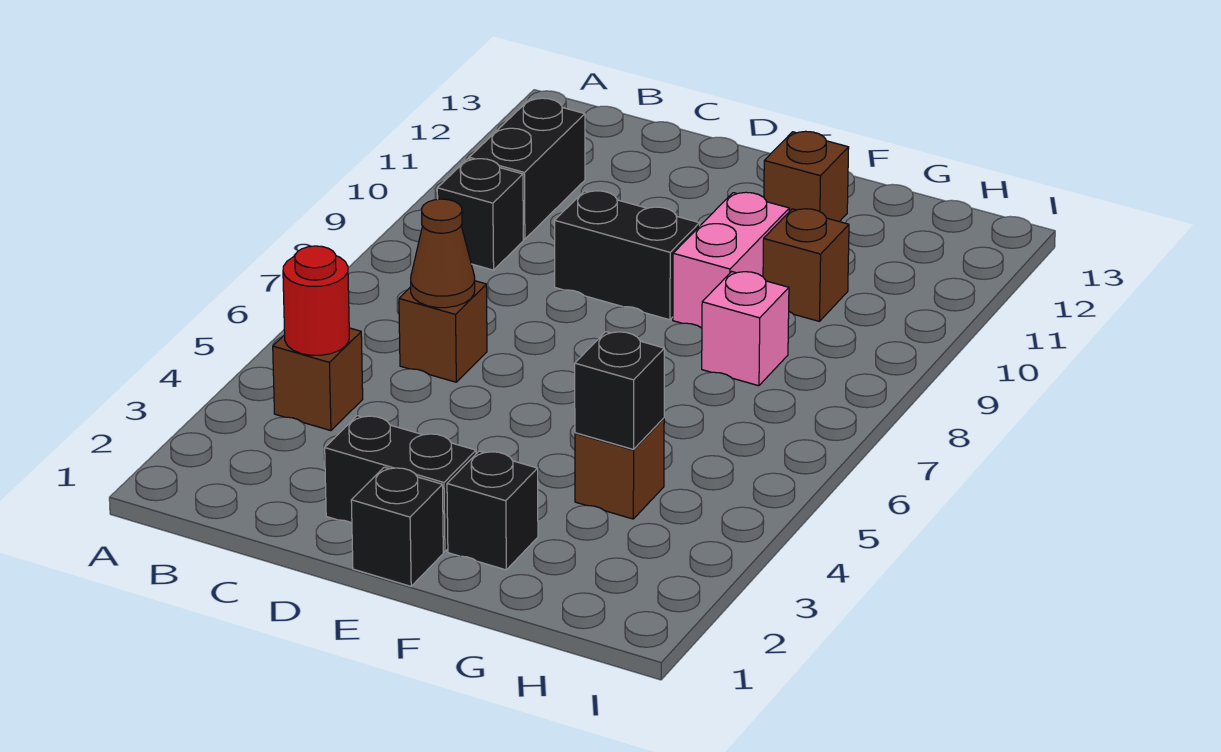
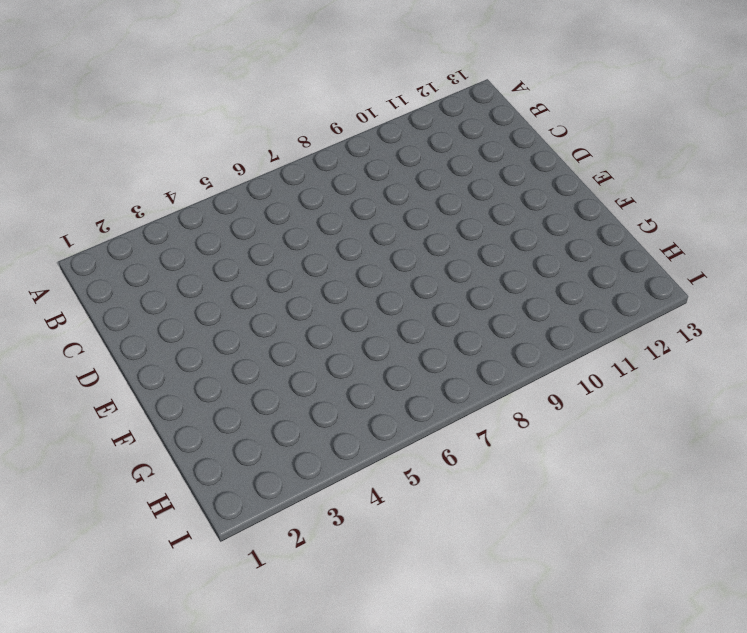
none -> brown 1x1 brick [273,328,363,431]
none -> black 1x1 brick [437,159,523,270]
none -> black 1x2 brick [469,98,585,239]

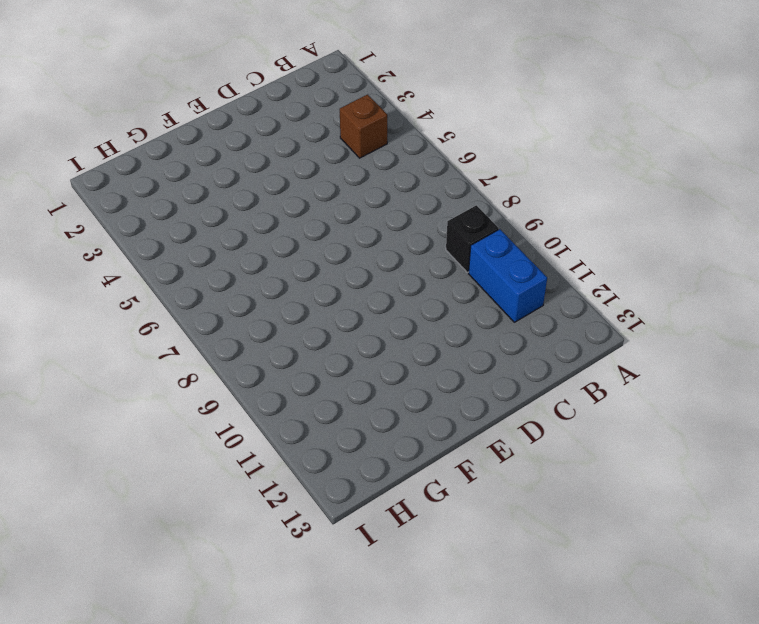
blue 1x2 brick [468,229,547,322] -> black 1x2 brick [469,98,585,239]
none -> brown 1x1 brick [399,281,487,382]
none -> black 1x2 brick [324,416,476,552]
none -> black 1x2 brick [555,191,700,320]

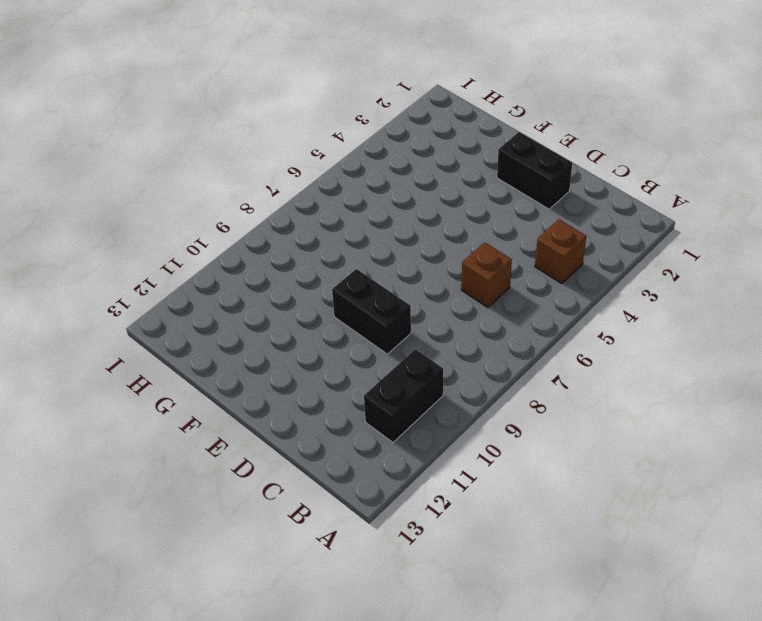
none -> black 1x1 brick [437,159,523,270]
none -> black 1x1 brick [351,467,443,586]
none -> black 1x1 brick [447,451,538,570]

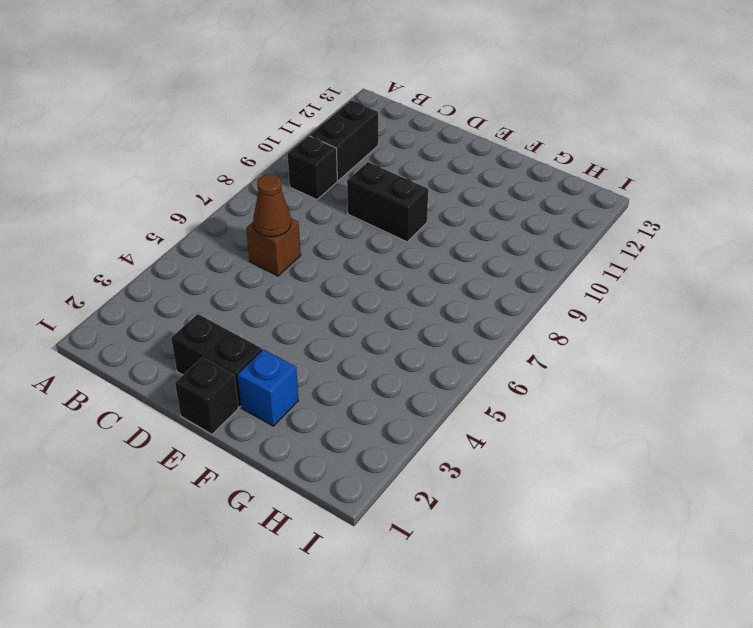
blue 1x1 brick [238,349,299,426] -> black 1x1 brick [447,451,538,570]
none -> brown 1x1 brick [273,328,363,431]
none -> pink 1x2 brick [673,192,789,328]
none -> brown 1x1 brick [764,131,849,222]

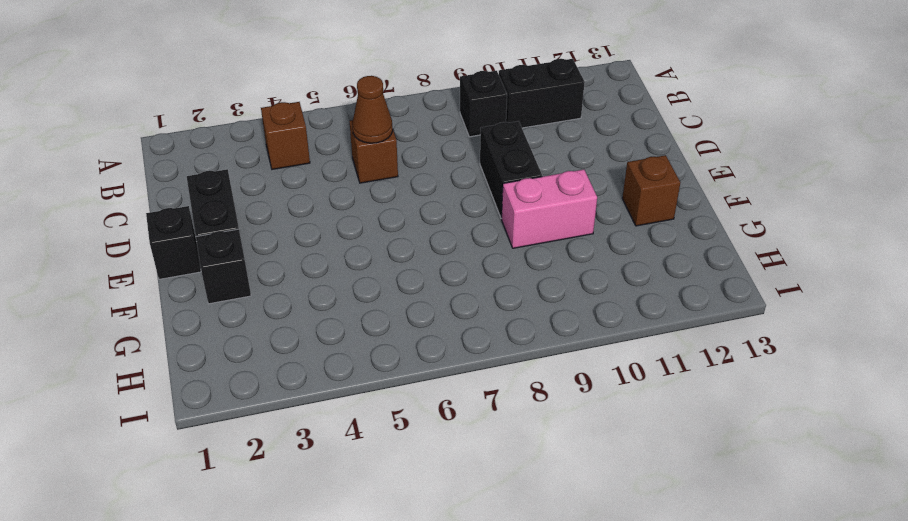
none -> brown 1x1 brick [575,418,664,519]
none -> pink 1x1 brick [702,272,789,386]
none -> brown 1x1 brick [763,209,849,321]

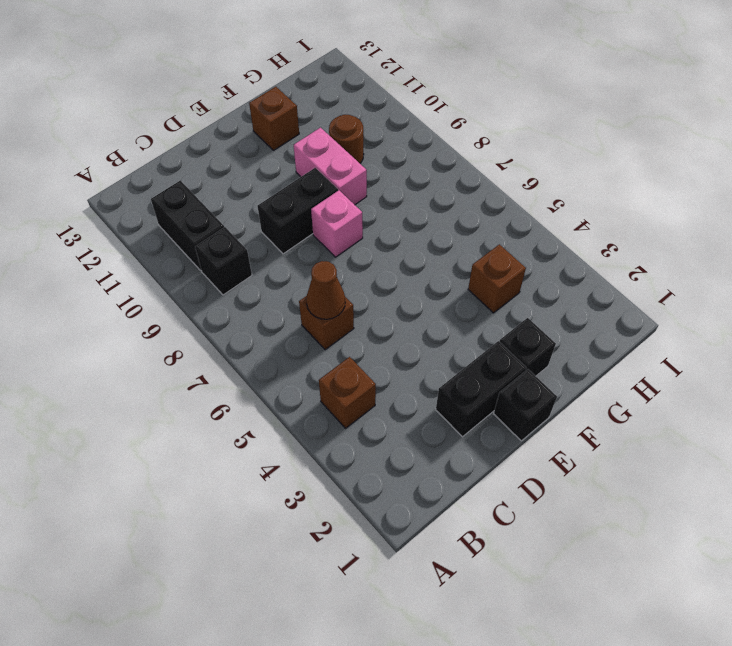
pink 1x1 brick [311,190,363,257] -> pink 1x1 brick moved to [702,272,789,386]
brown 1x1 round brick [329,115,364,163] -> brown 1x1 brick [763,209,849,321]
none -> red 1x1 round brick [283,246,349,355]
none -> black 1x1 brick [575,332,664,450]

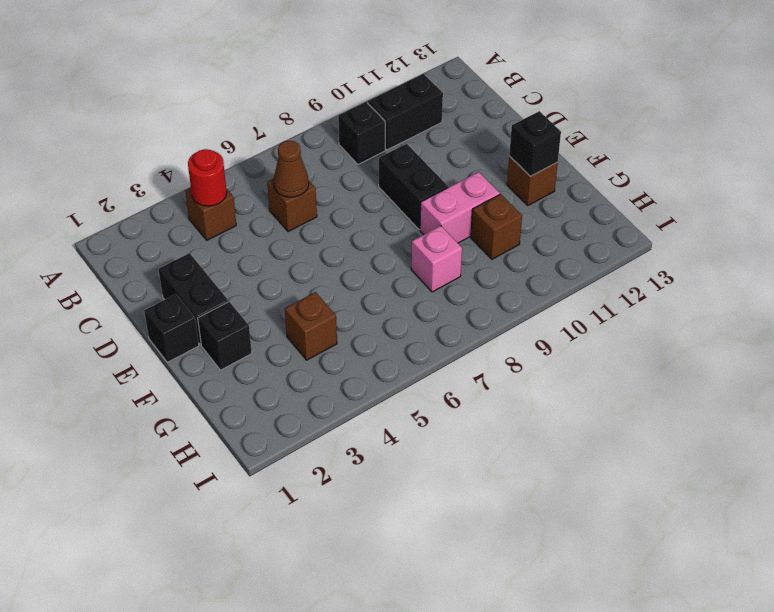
black 1x1 brick [509,111,561,176] -> black 1x1 brick moved to [575,332,664,450]

